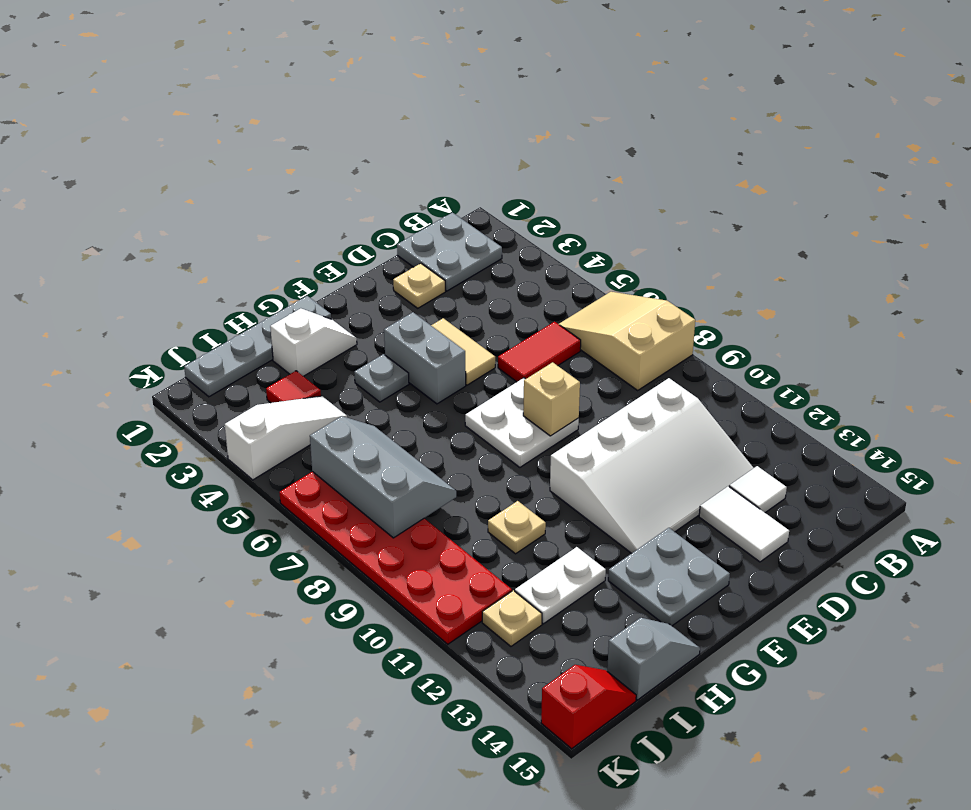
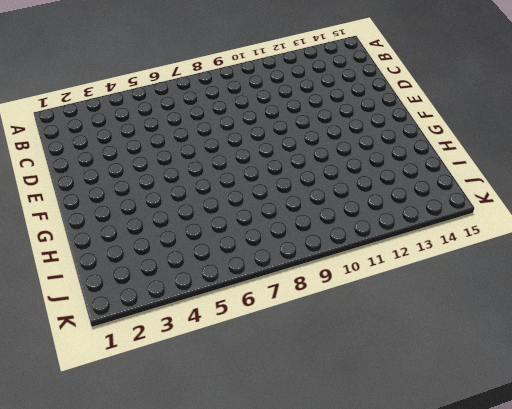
none -> tan 2x3 slope [559,292,695,390]
none -> grey 2x2 plate [397,213,502,291]
none -> red 1x2 tile [498,322,581,382]

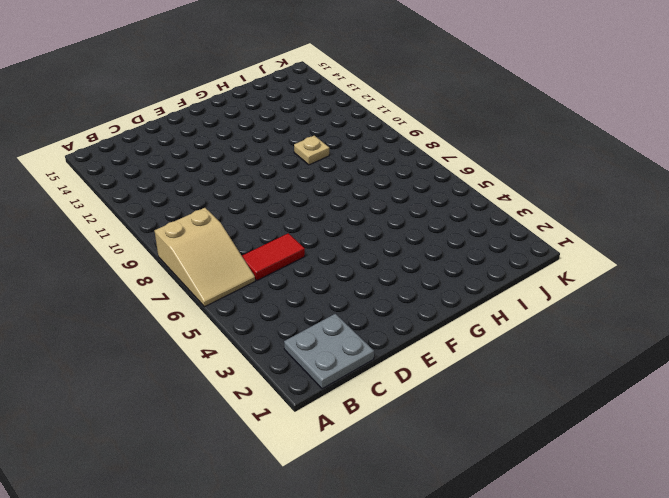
none -> white 3x4 slope [550,378,753,553]
none -> white 1x1 tile [729,466,787,513]
none -> tan 1x1 plate [393,263,445,308]

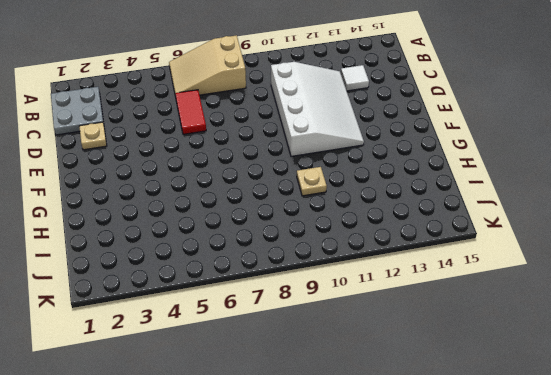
none -> white 1x2 tile [699,486,789,562]
none -> tan 1x2 tile [431,318,495,385]
none -> white 2x2 plate [465,378,579,467]

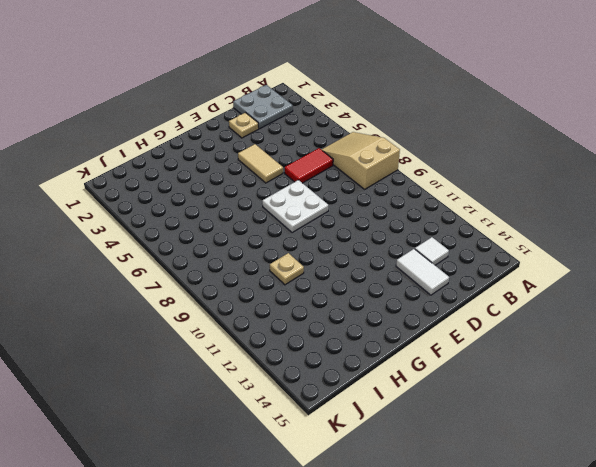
none -> white 3x4 slope [550,378,753,553]
none -> grey 1x2 brick [384,312,466,404]
none -> grey 2x2 plate [608,528,730,626]

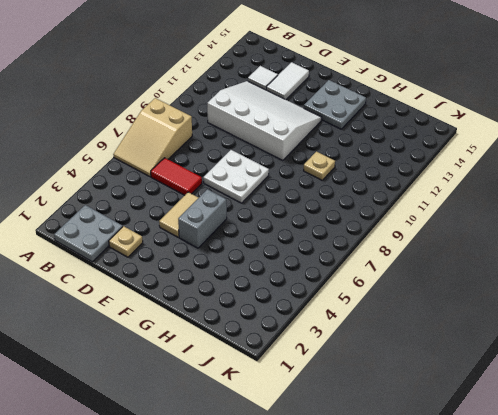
none -> grey 1x4 plate [184,296,331,397]
none -> white 1x2 slope [270,308,357,376]
none -> grey 1x1 plate [354,354,409,402]

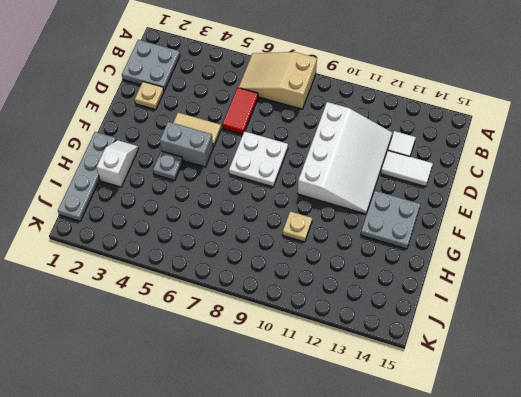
none -> white 1x2 plate [515,547,606,624]
none -> grey 1x2 slope [607,618,700,700]
none -> red 1x1 tile [266,371,321,403]

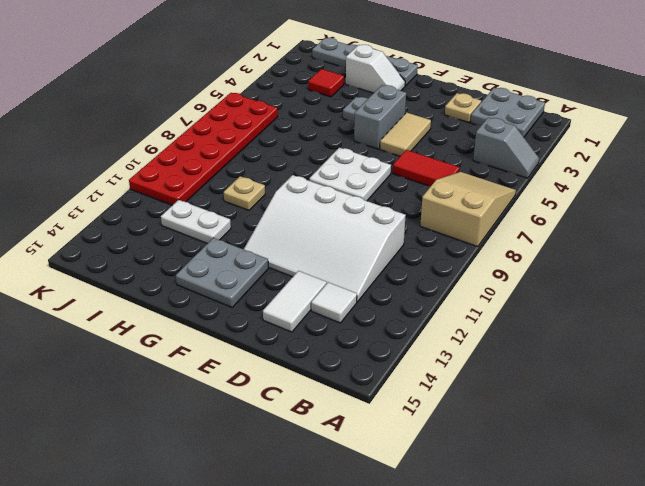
grey 1x2 slope [473,118,539,178] -> grey 1x2 slope moved to [607,618,700,700]
none -> white 1x3 slope [225,396,347,480]
none -> tan 1x1 plate [482,590,542,646]
none -> red 1x2 slope [541,665,636,749]

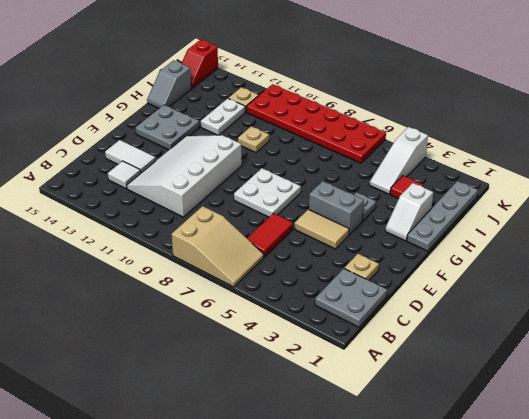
none -> tan 1x1 brick [523,362,580,436]
none -> grey 2x3 slope [310,416,456,538]

